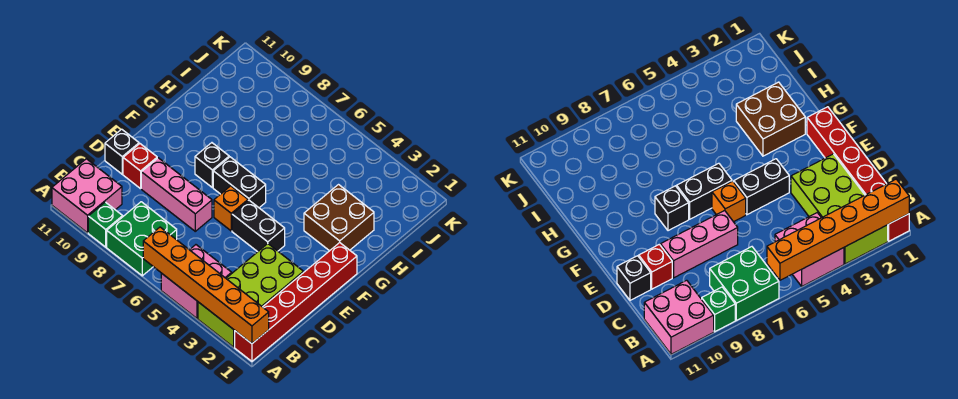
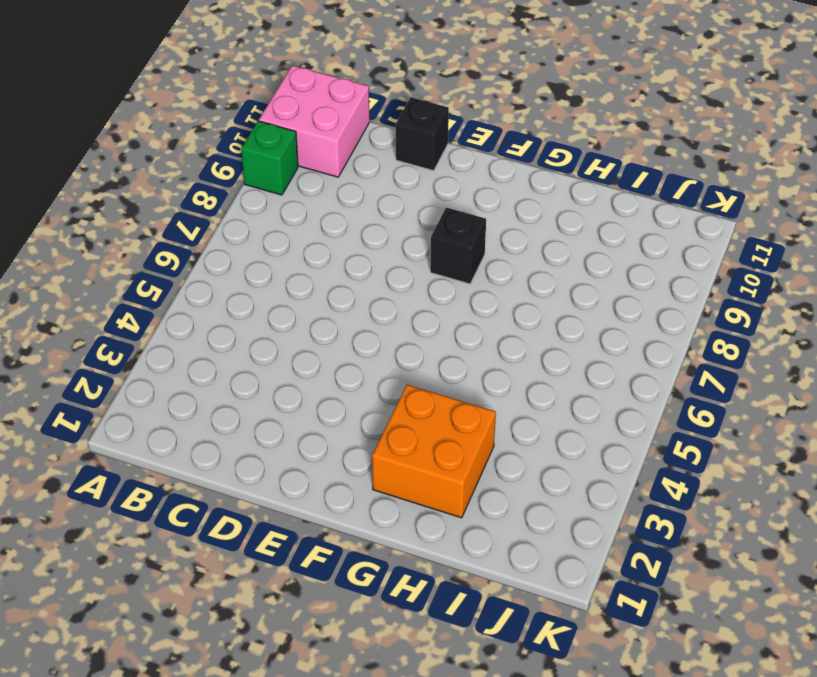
orange 2x2 brick [372,385,496,518] -> brown 2x2 brick [304,185,374,251]
none -> red 1x6 brick [235,243,357,361]
none -> lime 2x4 brick [198,244,303,347]
none -> pink 2x2 brick [161,245,232,319]

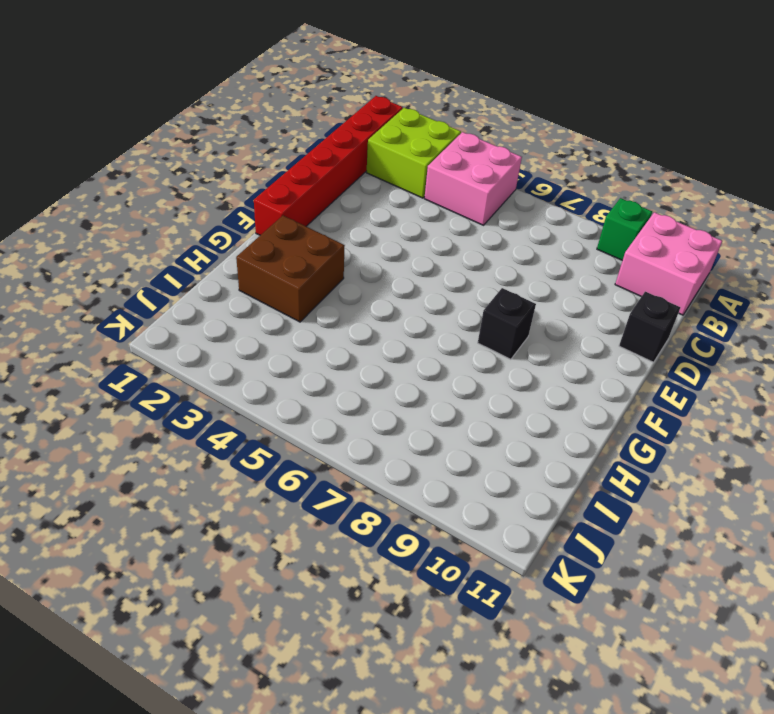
lime 2x2 brick [366,108,461,198] -> lime 2x4 brick [198,244,303,347]
none -> green 2x2 brick [107,202,177,276]
none -> pink 1x3 brick [141,158,212,231]
none -> red 1x1 brick [123,144,157,189]

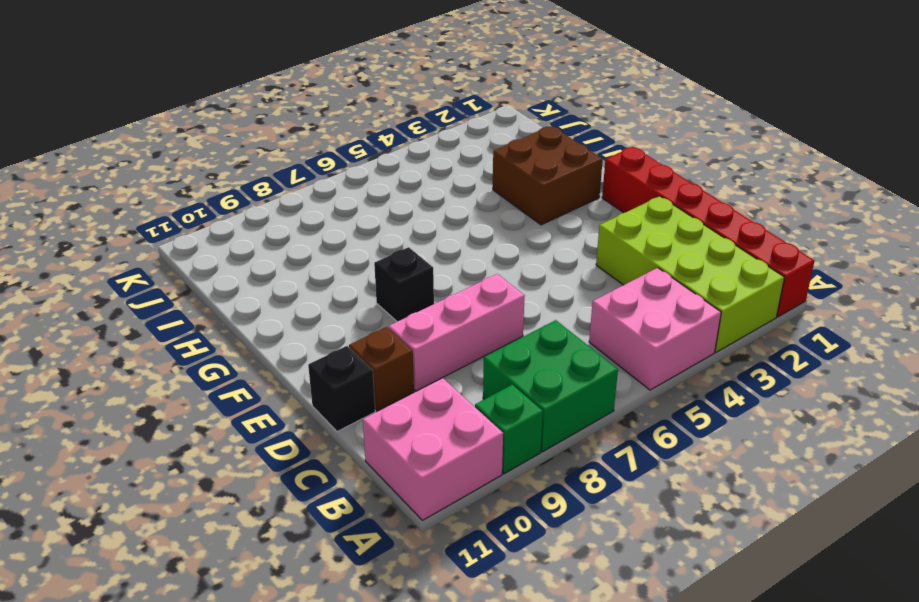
brown 1x1 brick [349,327,414,411] -> red 1x1 brick [123,144,157,189]
none -> black 1x2 brick [232,200,285,252]
none -> orange 1x1 brick [214,186,248,231]
none -> black 1x2 brick [213,157,266,208]

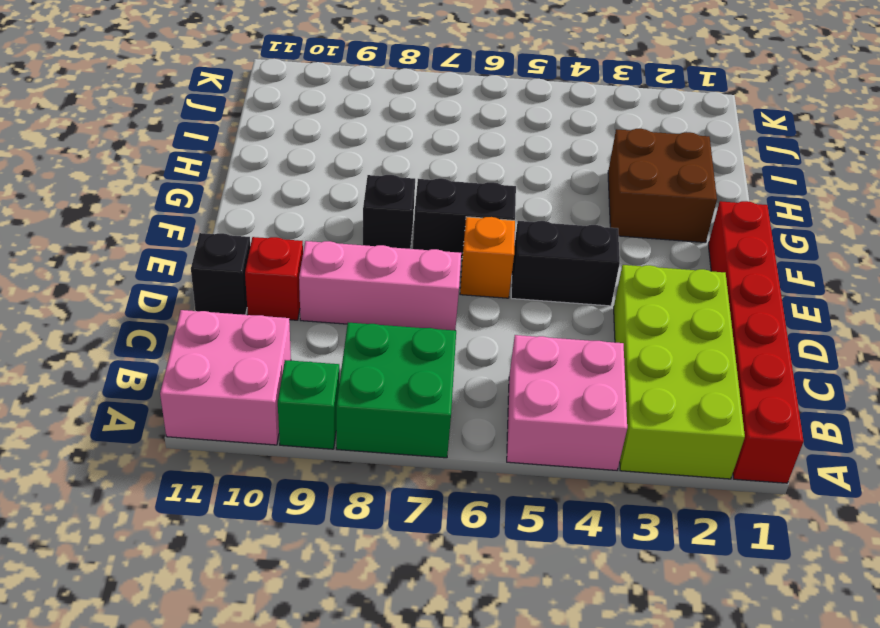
none -> orange 1x6 brick [143,227,269,344]

